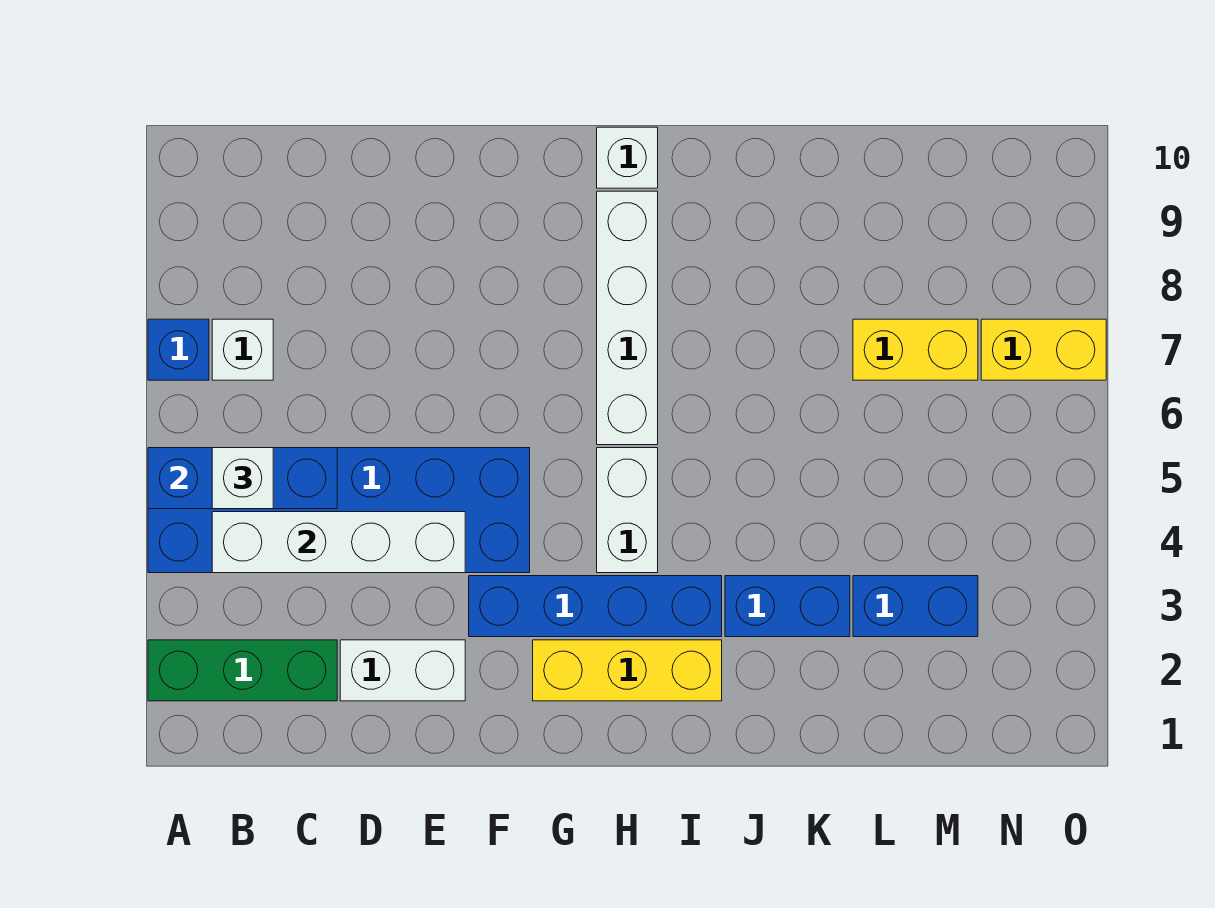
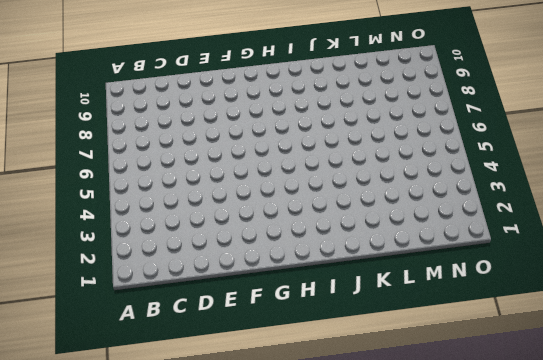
none -> green 1x3 brick [148,640,337,701]
none -> blue 2x6 brick [148,448,530,573]
none -> blue 1x1 brick [148,319,209,380]

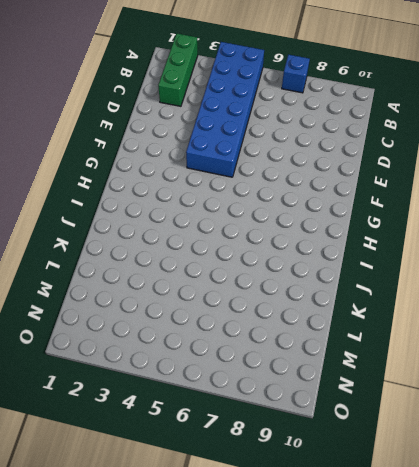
none -> white 1x1 brick [212,319,273,380]
none -> white 1x2 brick [340,640,465,701]
none -> blue 1x4 brick [469,576,722,637]

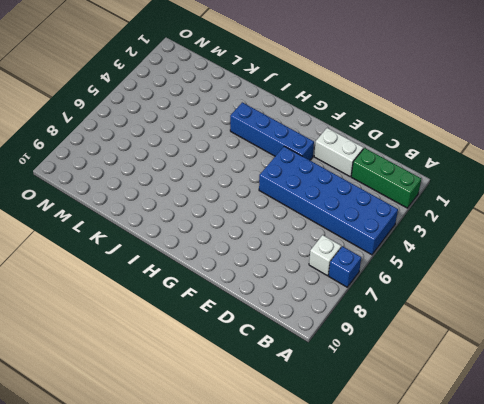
none -> yellow 1x3 brick [533,640,722,701]
none -> white 1x2 brick [597,448,658,573]
none -> white 1x4 brick [597,191,658,445]

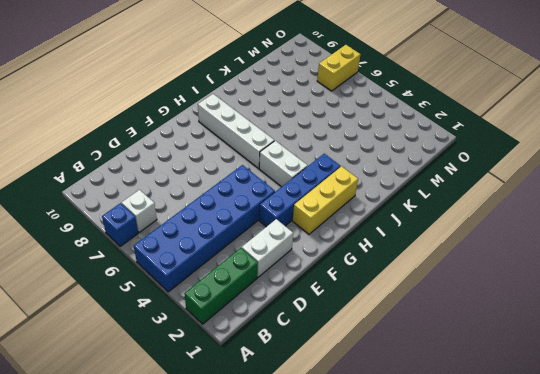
none -> white 1x1 brick [597,127,658,188]
none -> blue 1x2 brick [725,576,850,637]
none -> blue 1x2 brick [853,576,978,637]

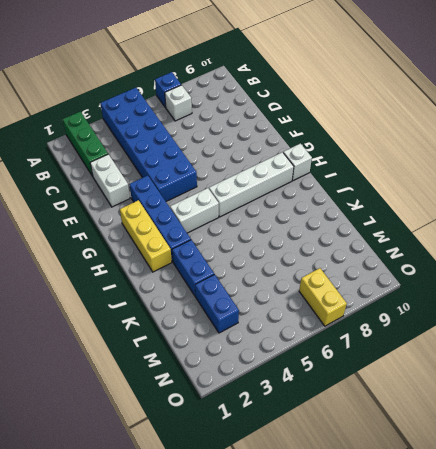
none -> yellow 1x2 brick [853,319,978,380]
none -> blue 1x3 brick [148,448,337,509]
none -> white 1x4 brick [212,512,465,573]

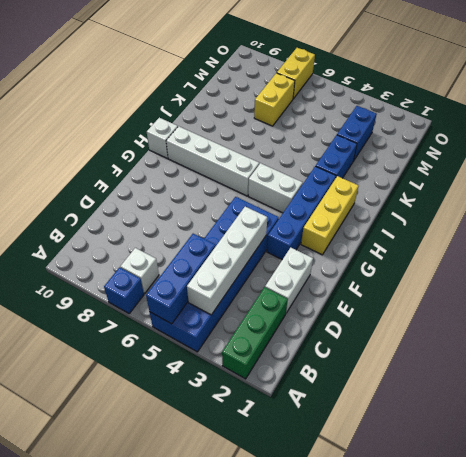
none -> white 1x1 brick [212,448,273,509]

